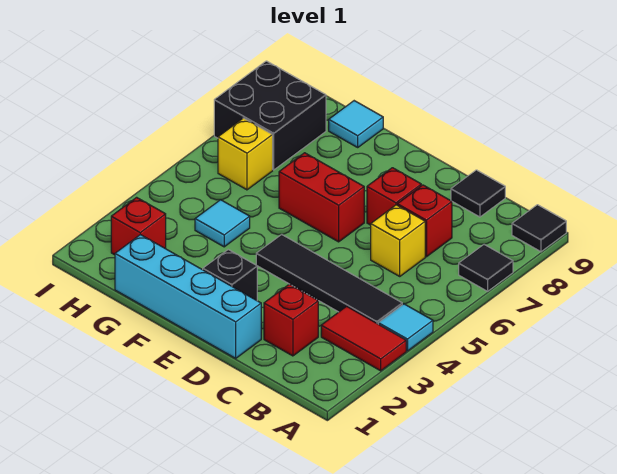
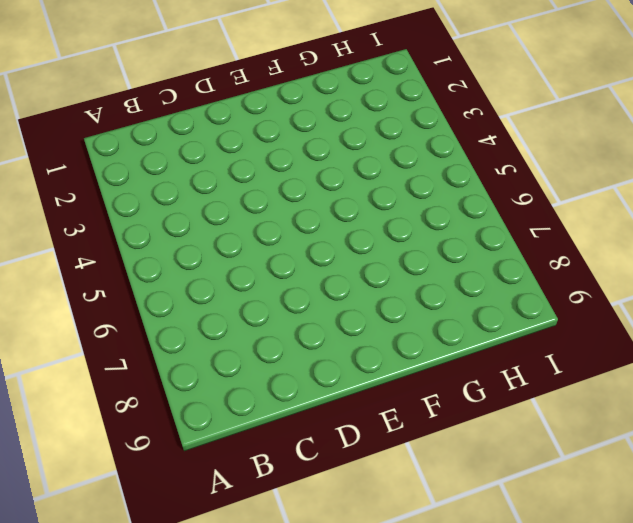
none -> red 1x2 tile [321,306,406,371]
none -> cyan 1x1 tile [378,304,433,351]
none -> black 1x1 tile [459,244,513,291]

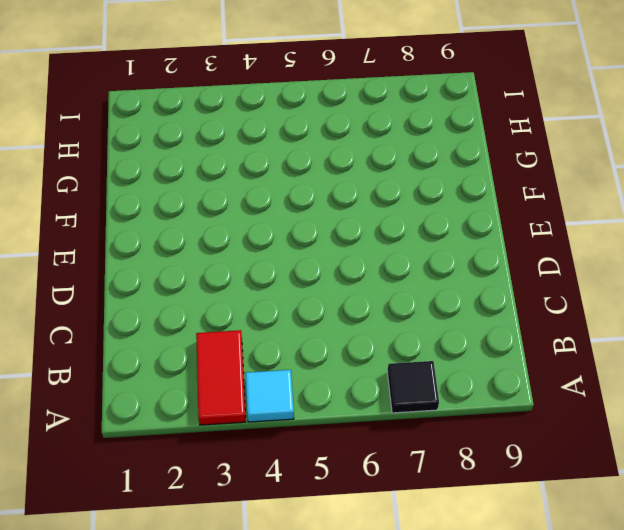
none -> black 1x1 tile [512,205,566,252]
none -> black 1x4 tile [256,234,402,324]
none -> red 1x1 brick [264,284,318,356]

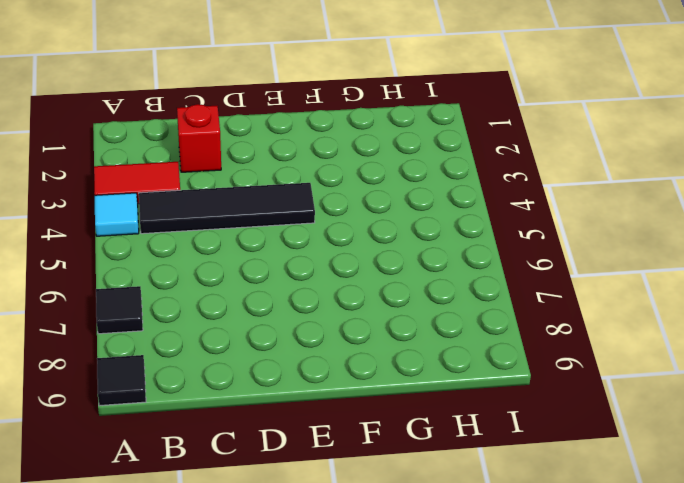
none -> yellow 1x1 brick [371,205,425,276]
none -> red 1x1 brick [397,185,452,257]
none -> black 1x1 tile [451,170,505,217]

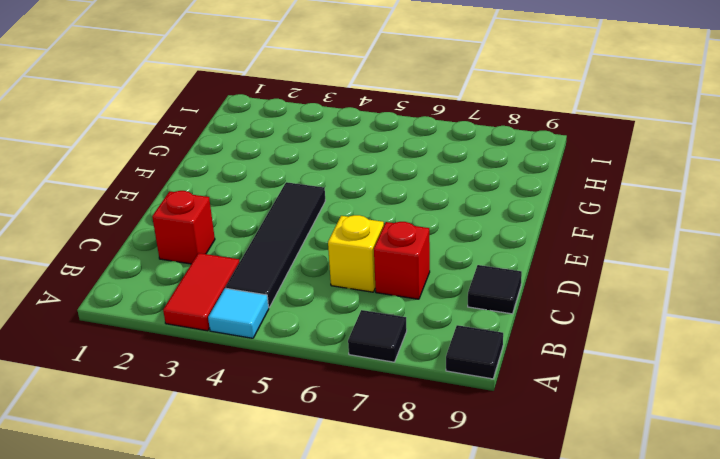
none -> cyan 1x4 brick [115,235,261,358]
none -> red 1x1 brick [367,168,421,225]
none -> black 1x1 brick [203,250,257,300]

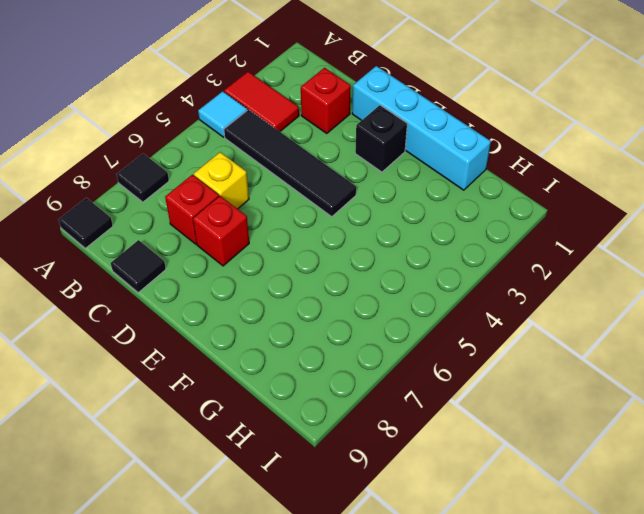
none -> red 1x2 brick [279,153,364,242]
none -> cyan 1x1 tile [195,200,250,247]
none -> cyan 1x1 tile [329,101,383,147]

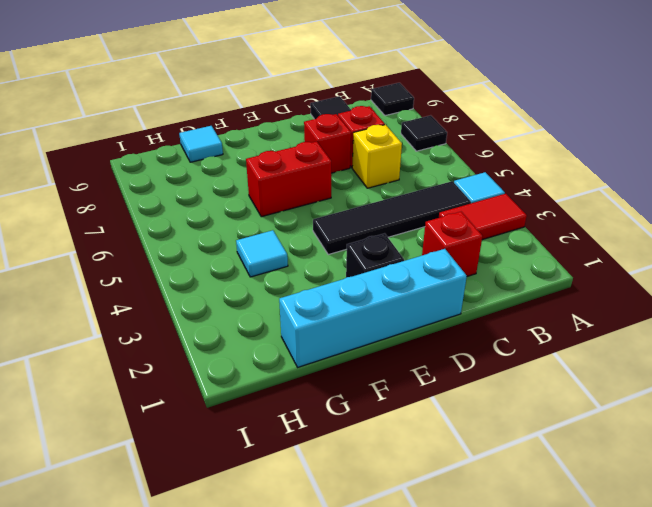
none -> red 1x1 brick [111,197,166,255]
none -> yellow 1x1 brick [218,118,273,190]
none -> black 2x2 brick [214,61,326,170]

